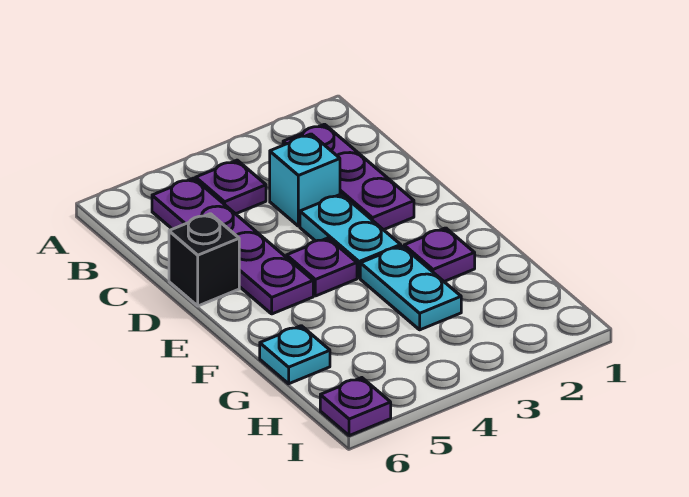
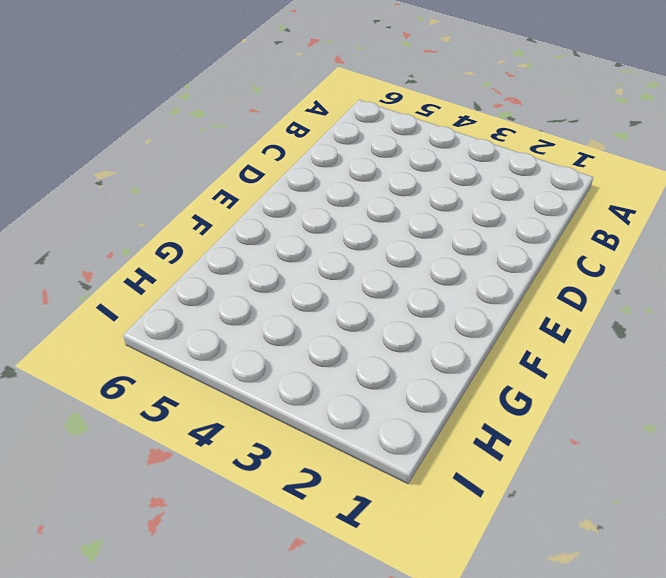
none -> purple 1x3 plate [283,124,414,230]
none -> purple 1x1 plate [196,160,266,214]

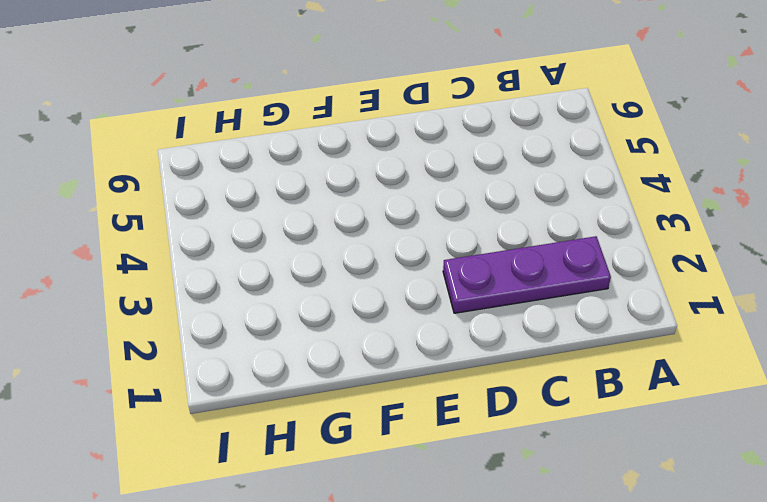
none -> purple 1x1 plate [196,160,266,214]
none -> purple 1x4 plate [152,178,313,314]

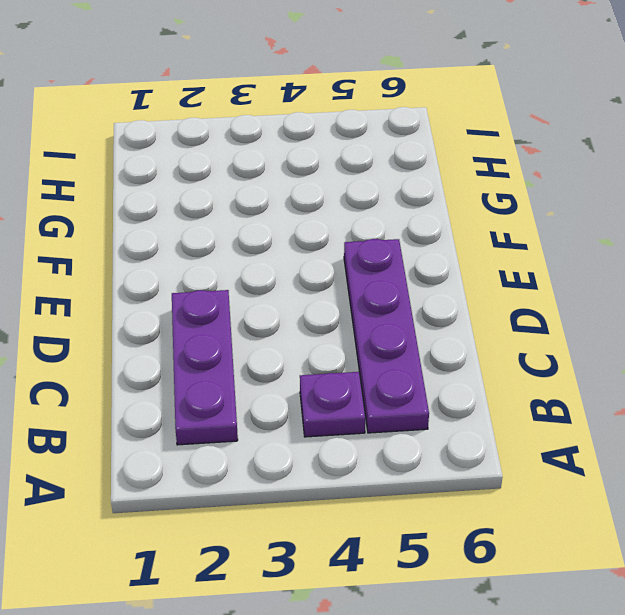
none -> cyan 1x1 brick [270,134,340,226]
none -> cyan 1x2 plate [300,194,401,278]

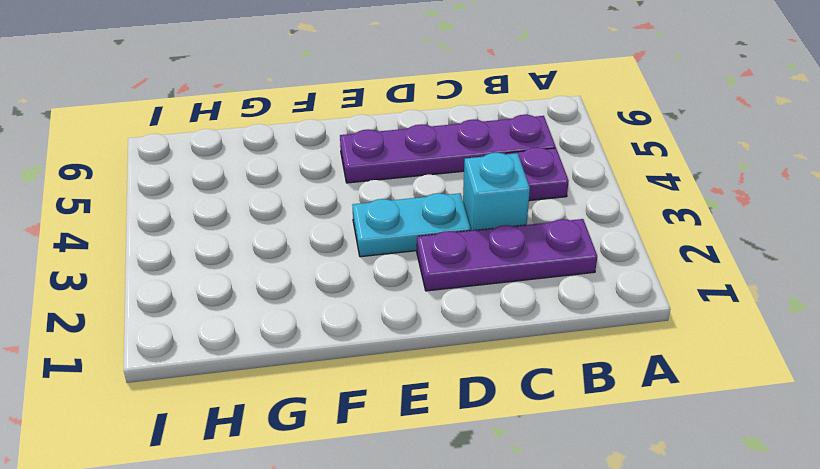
none -> black 1x1 brick [169,214,239,306]
none -> purple 1x1 plate [287,238,357,296]

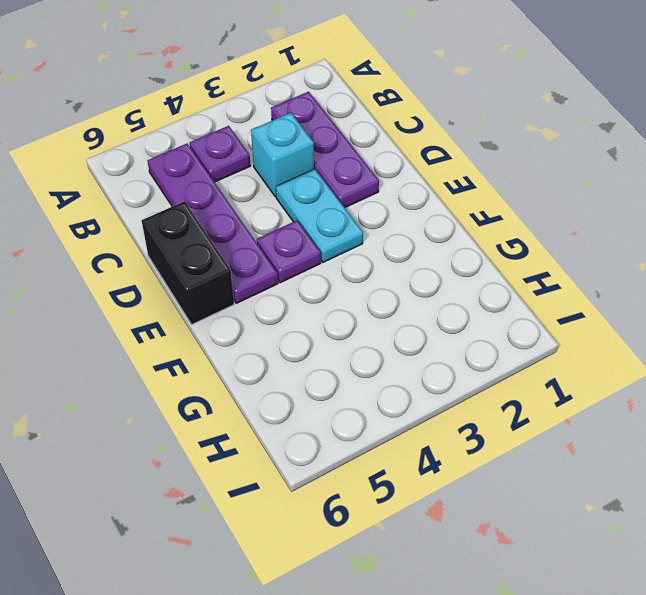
black 1x2 brick [142,201,234,324] -> black 1x1 brick [169,214,239,306]
none -> purple 1x1 plate [404,228,475,281]
none -> cyan 1x2 plate [360,246,461,330]

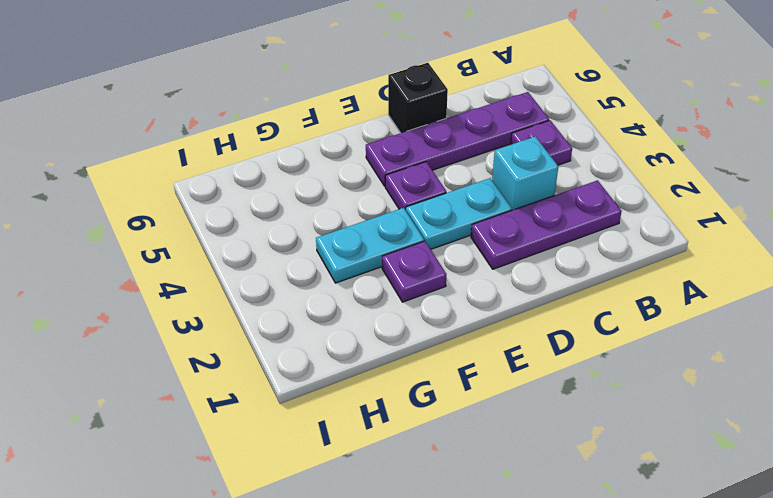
none -> cyan 1x1 plate [260,326,330,384]
none -> purple 1x1 plate [320,378,391,436]

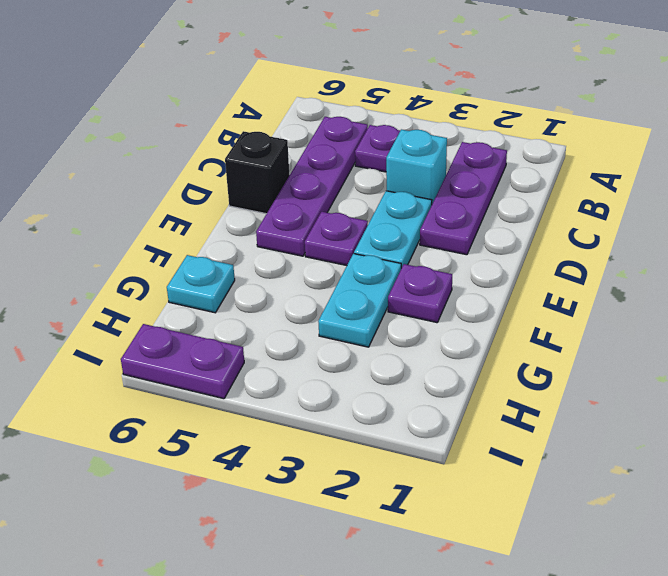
purple 1x2 plate [121,324,244,399] -> purple 1x1 plate [320,378,391,436]

